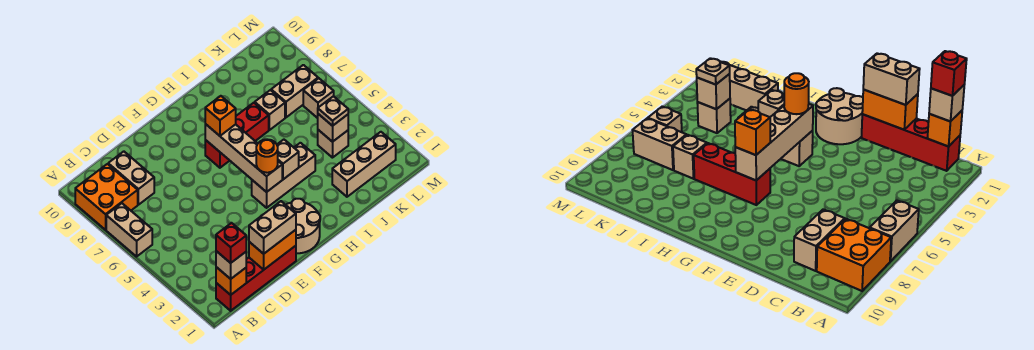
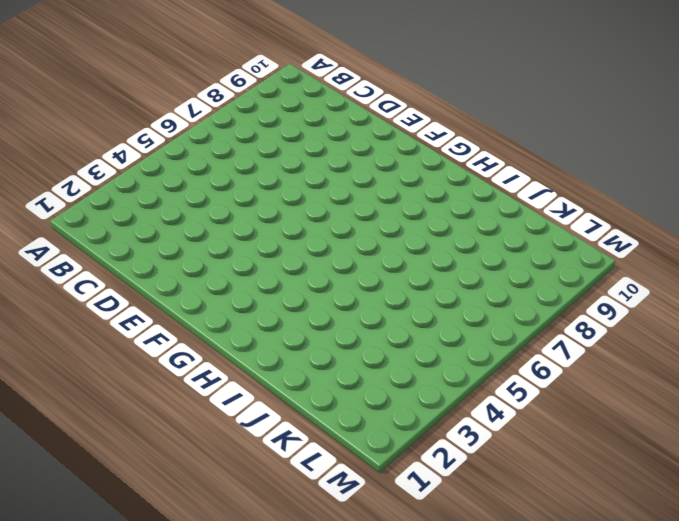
none -> tan 1x2 brick [106,203,152,257]
none -> orange 2x2 brick [75,164,138,230]
none -> red 1x4 brick [216,246,296,311]

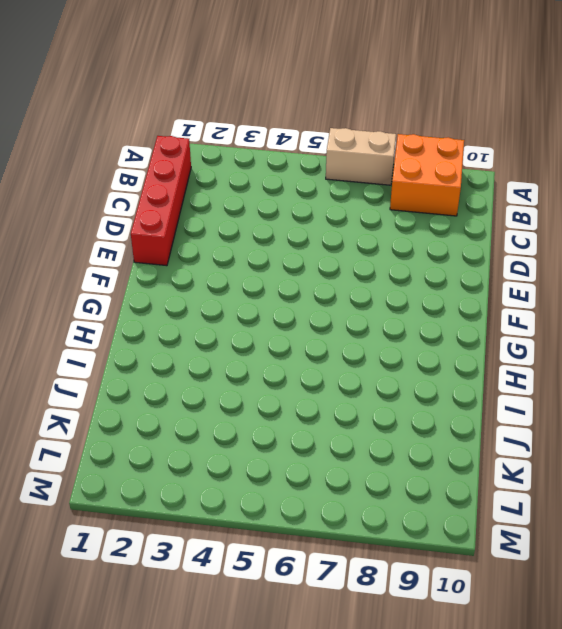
none -> tan 1x2 brick [108,151,154,205]
none -> tan 2x2 round brick [286,199,320,253]
none -> tan 1x3 brick [252,143,315,208]

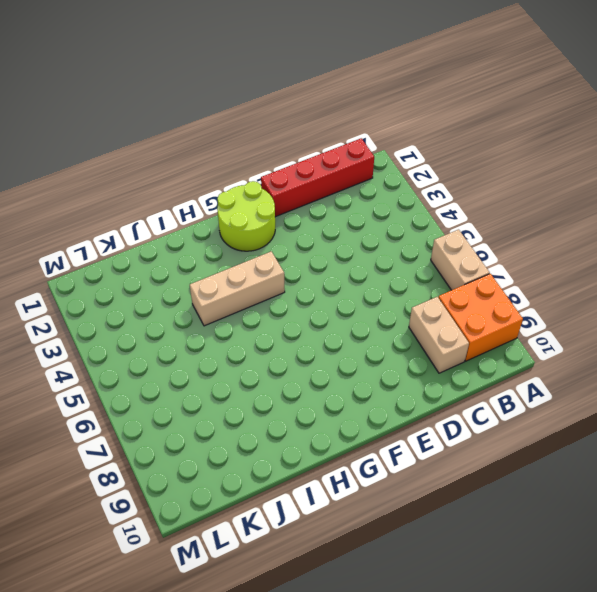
lime 2x2 round brick [217,181,275,251] -> tan 2x2 round brick [286,199,320,253]
none -> red 1x3 brick [205,103,269,168]
none -> tan 1x3 brick [332,132,396,197]
none -> tan 1x1 brick [255,90,285,130]

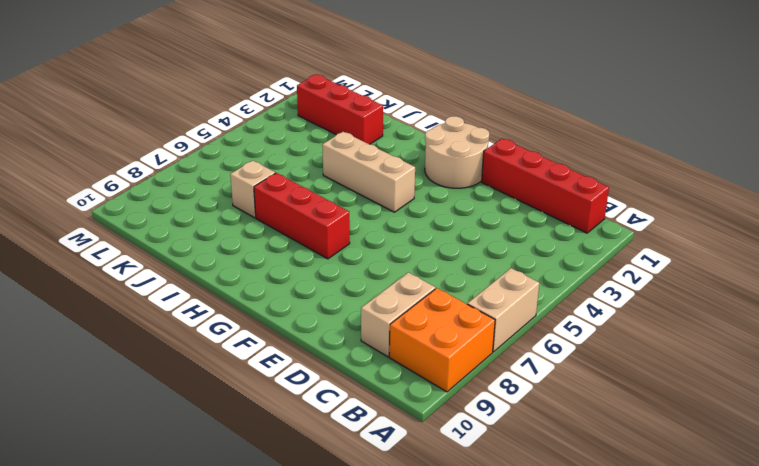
red 1x3 brick [297,74,383,144] -> tan 1x3 brick [332,132,396,197]
none -> tan 1x1 brick [318,130,348,158]
none -> tan 1x2 brick [271,65,318,117]
none -> tan 1x1 brick [303,78,334,118]

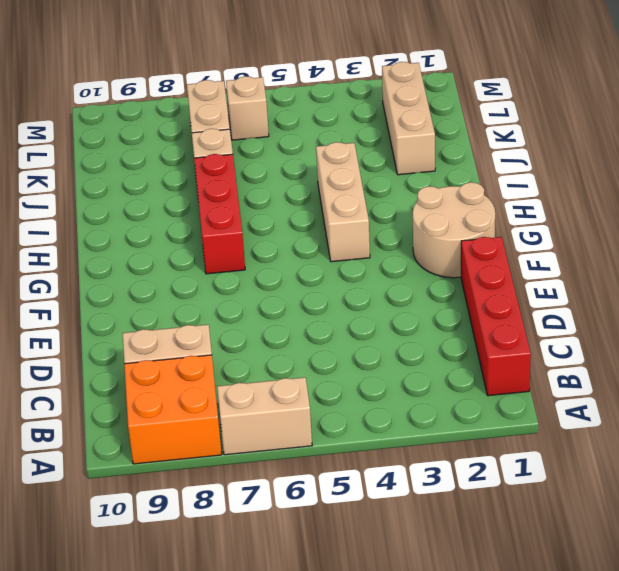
none -> tan 1x1 brick [318,130,348,158]
none -> orange 1x1 brick [216,267,246,295]
none -> orange 1x2 brick [249,230,296,270]

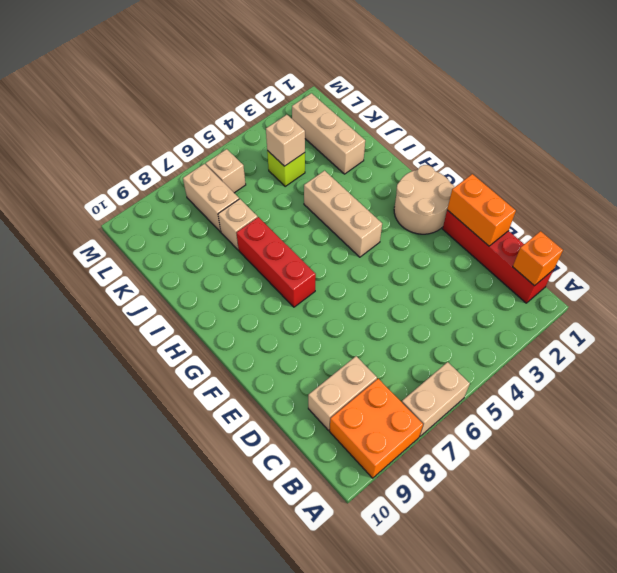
lime 1x1 brick [267,151,305,186] -> tan 1x1 brick [318,130,348,158]
none -> tan 1x4 brick [205,124,282,192]
none -> tan 1x1 brick [277,140,299,179]
none -> tan 1x1 brick [216,251,246,279]

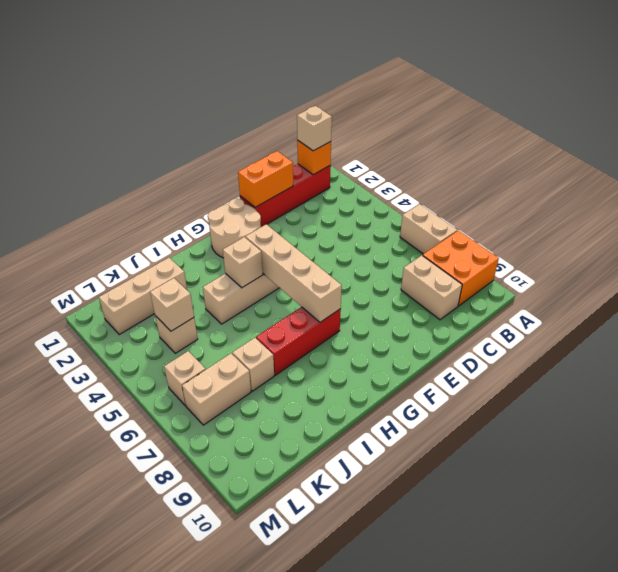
none -> tan 1x2 brick [249,201,296,254]
none -> orange 1x1 round brick [256,139,278,173]
none -> orange 1x1 brick [205,96,236,136]

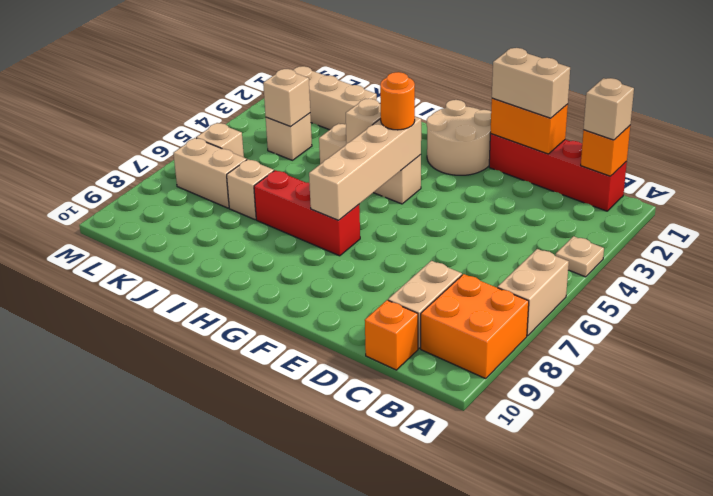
tan 1x1 plate [556,236,604,277] -> tan 1x1 plate moved to [318,96,348,126]
orange 1x1 brick [365,300,418,370] -> orange 1x1 brick moved to [205,96,236,136]
none -> red 1x1 brick [216,223,246,263]

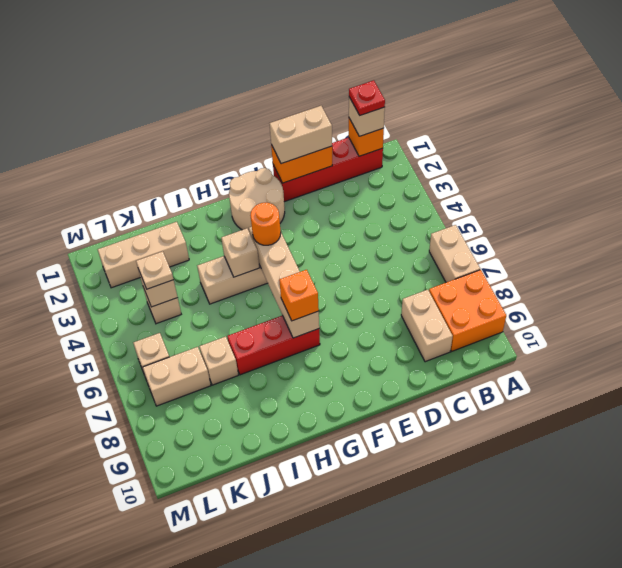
red 1x1 plate [349,80,385,115] -> red 1x1 brick [216,223,246,263]

